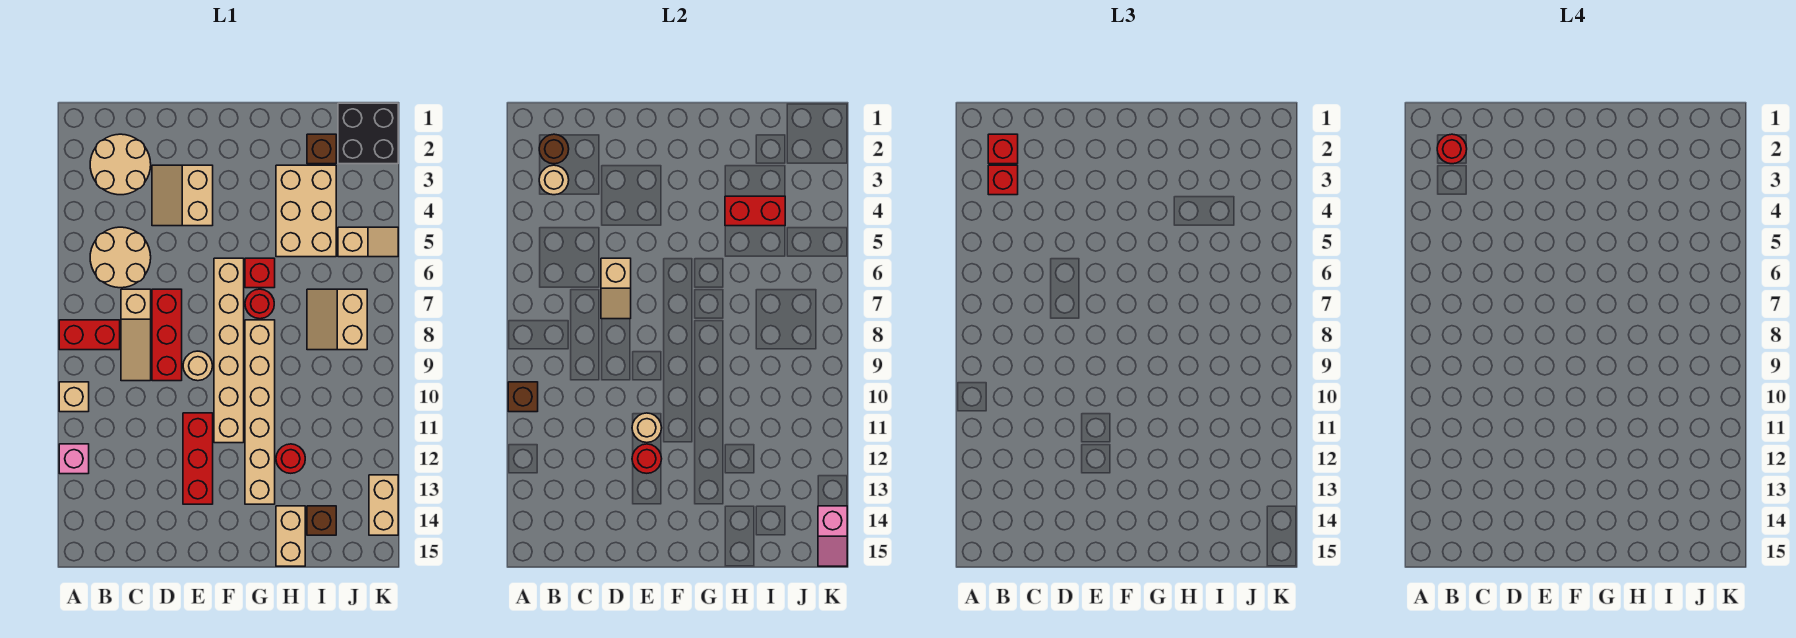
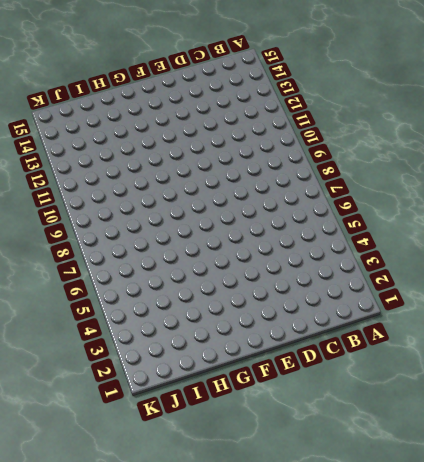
none -> red 1x2 brick [59,320,120,350]
none -> tan 1x1 brick [59,382,89,412]
none -> pink 1x1 brick [59,444,89,474]
none -> tan 2x2 round brick [90,134,151,195]

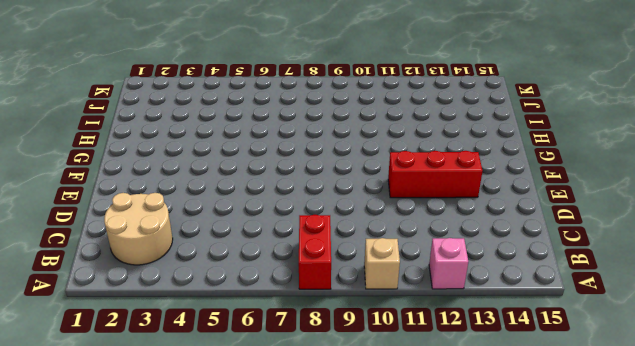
none -> tan 2x2 round brick [90,227,151,288]
none -> tan 1x3 slope [121,289,151,381]
none -> tan 2x2 slope [152,165,213,226]
none -> red 1x3 brick [152,289,182,381]

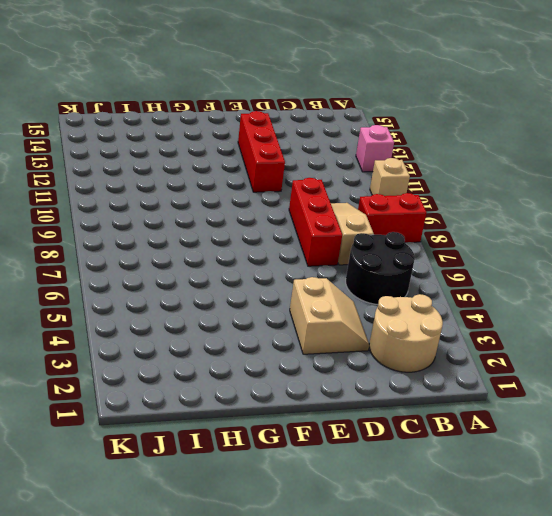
black 2x2 round brick [346,232,415,305] -> tan 2x2 round brick [90,227,151,288]
none -> tan 1x1 round brick [183,351,213,381]
none -> tan 1x6 brick [214,258,244,443]
none -> red 1x1 brick [245,258,275,288]
none -> red 1x1 round brick [245,289,274,319]

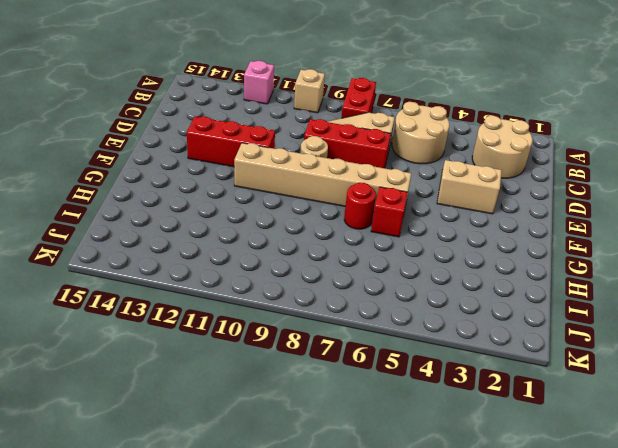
none -> tan 1x6 brick [245,320,275,504]
none -> tan 2x3 brick [276,165,336,257]
none -> red 1x1 round brick [276,444,305,473]
none -> tan 1x2 brick [276,506,305,566]

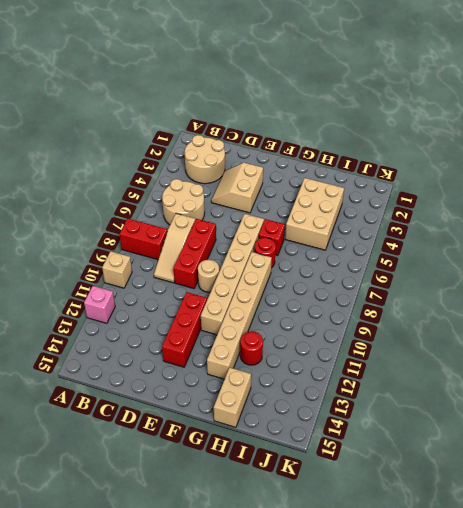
none -> brown 1x1 brick [307,134,336,164]
none -> tan 2x2 slope [307,289,367,350]
none -> brown 1x1 brick [307,506,336,535]
none -> black 2x2 brick [338,103,398,164]

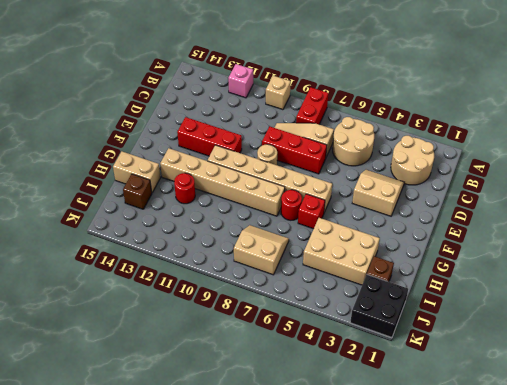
none -> tan 1x2 slope [338,227,398,257]
none -> tan 1x2 brick [369,475,398,535]
none -> brown 1x1 brick [508,382,538,412]
none -> brown 1x1 round brick [539,134,569,164]

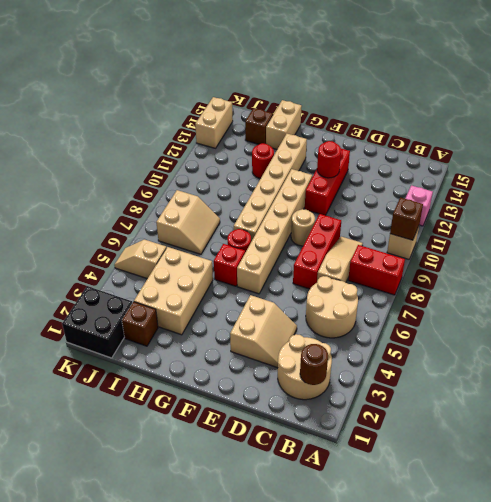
none -> tan 1x1 round brick [539,165,569,195]
none -> tan 1x2 slope [601,258,631,319]
none -> tan 1x1 round brick [632,413,662,443]
none -> red 1x2 brick [725,196,785,226]

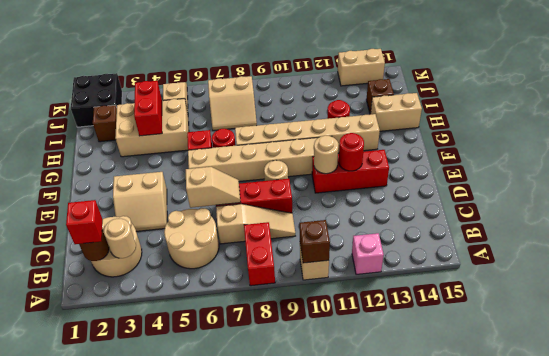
none -> pink 1x2 slope [818,506,847,566]
none -> red 1x1 brick [988,165,1018,195]
none -> red 1x1 round brick [1437,134,1467,164]

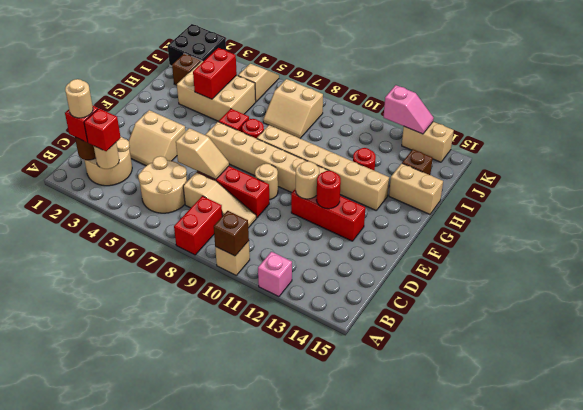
tan 1x1 round brick [65,79,93,118] -> red 1x1 round brick [1437,134,1467,164]
pink 1x2 slope [383,85,434,134] -> pink 1x2 slope moved to [818,506,847,566]

